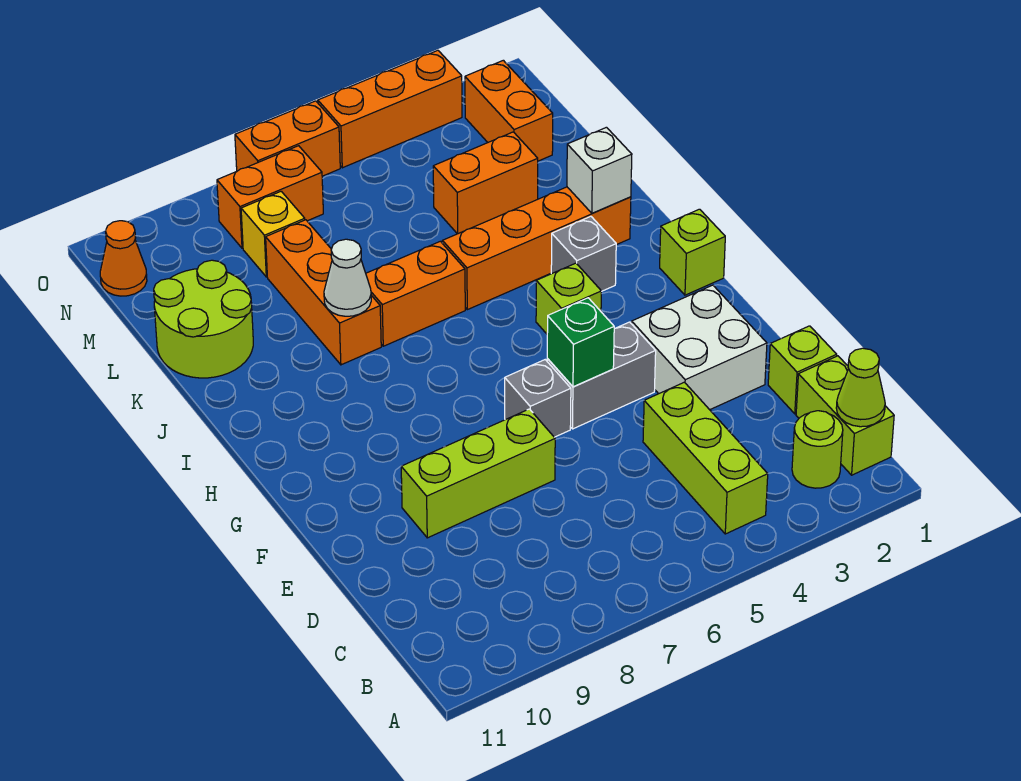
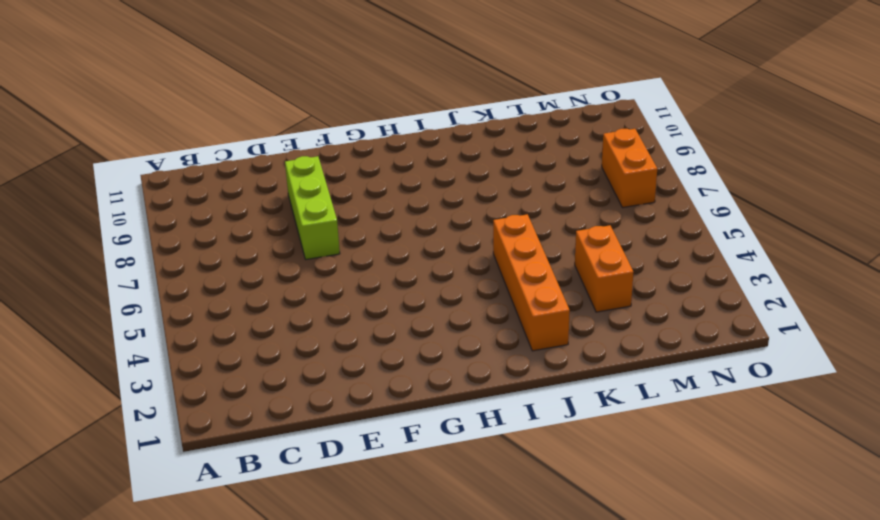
none -> lime 1x2 brick [796,356,894,475]
none -> lime 1x1 round brick [792,411,843,488]
none -> lime 1x3 brick [643,382,768,534]

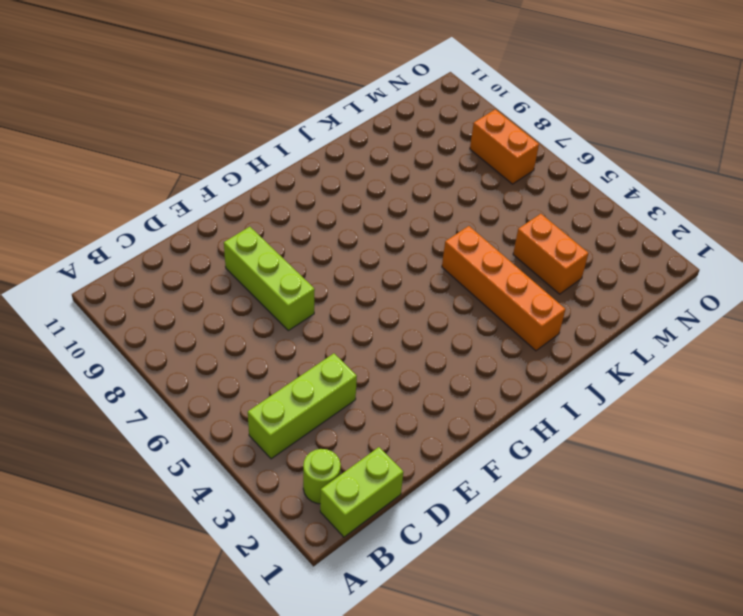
none -> lime 1x1 brick [768,326,837,414]
none -> white 2x2 brick [632,285,767,410]
none -> grey 1x2 brick [547,322,656,429]

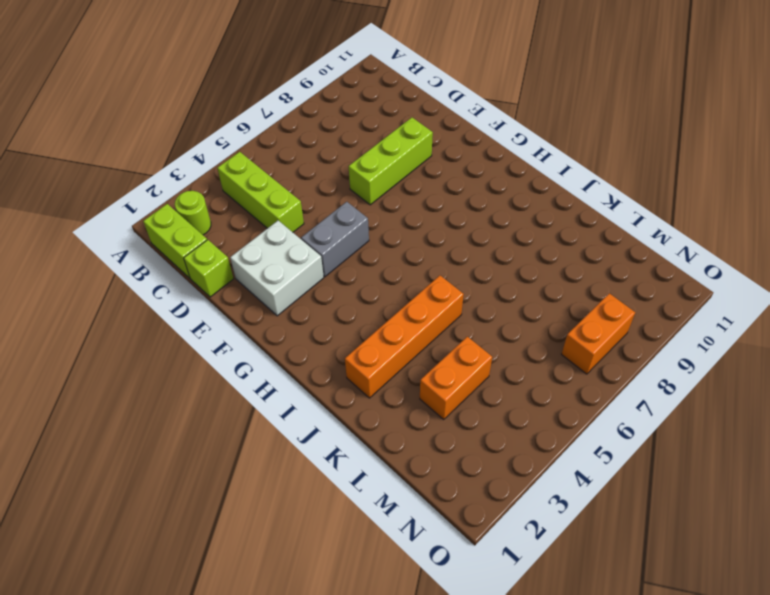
none -> grey 1x1 brick [505,360,571,437]
none -> lime 1x1 brick [660,209,725,295]
none -> lime 1x1 brick [536,263,601,334]

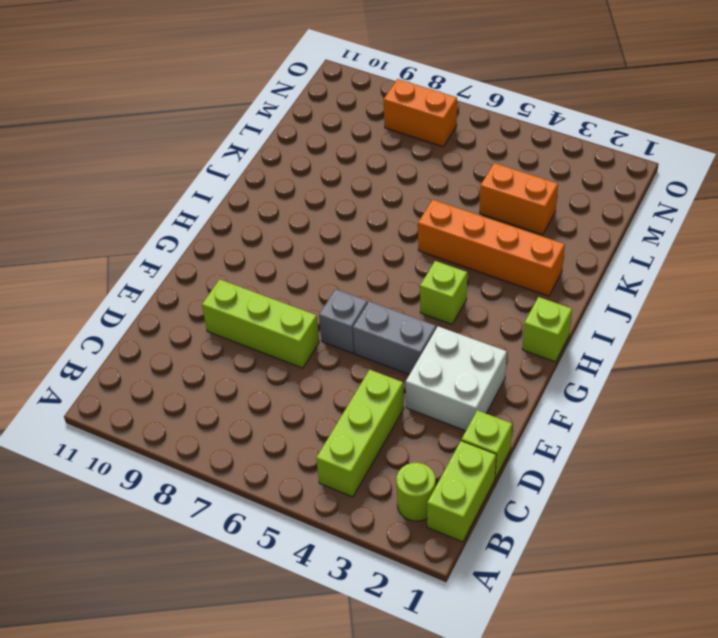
none -> grey 1x1 brick [551,216,616,291]
none -> orange 1x2 brick [366,241,465,346]
none -> orange 1x3 brick [266,220,381,365]

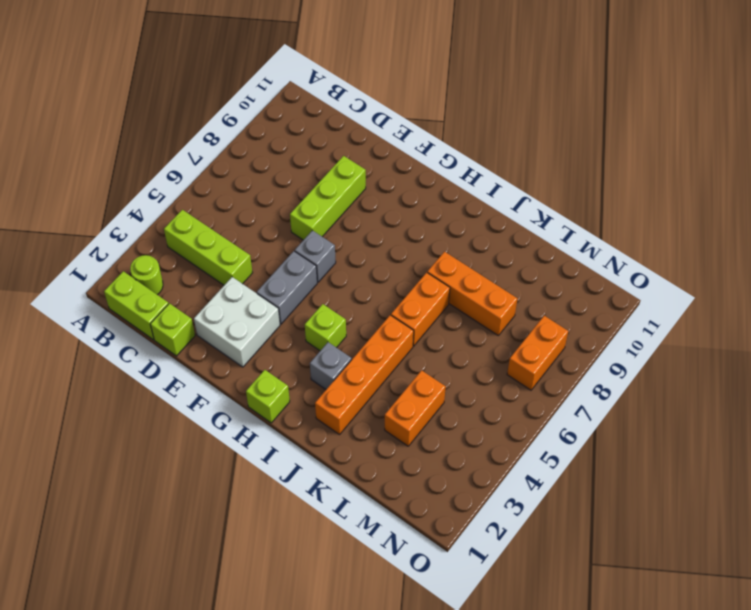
none -> lime 2x2 round brick [154,260,253,378]
none -> orange 1x2 brick [465,60,553,161]
none -> yellow 1x1 brick [241,191,305,277]

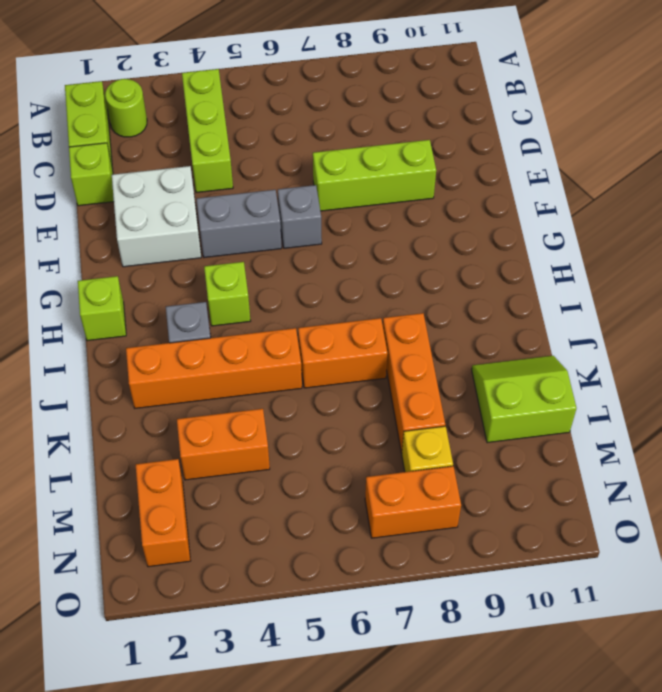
lime 2x2 slope [472,356,576,443] -> lime 2x2 round brick [154,260,253,378]
none -> orange 1x1 cone [100,221,147,296]
none -> orange 1x3 brick [318,50,462,168]
none -> orange 1x2 brick [235,101,340,176]

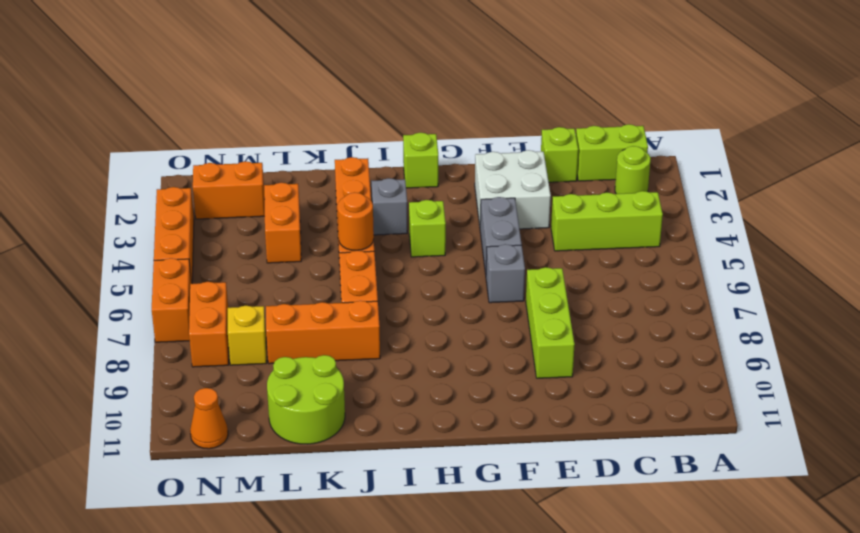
orange 1x1 round brick [338,192,374,251] -> none
none -> lime 1x1 cone [836,348,885,427]
none -> green 1x1 brick [547,298,614,387]
none -> white 1x1 brick [567,127,632,213]

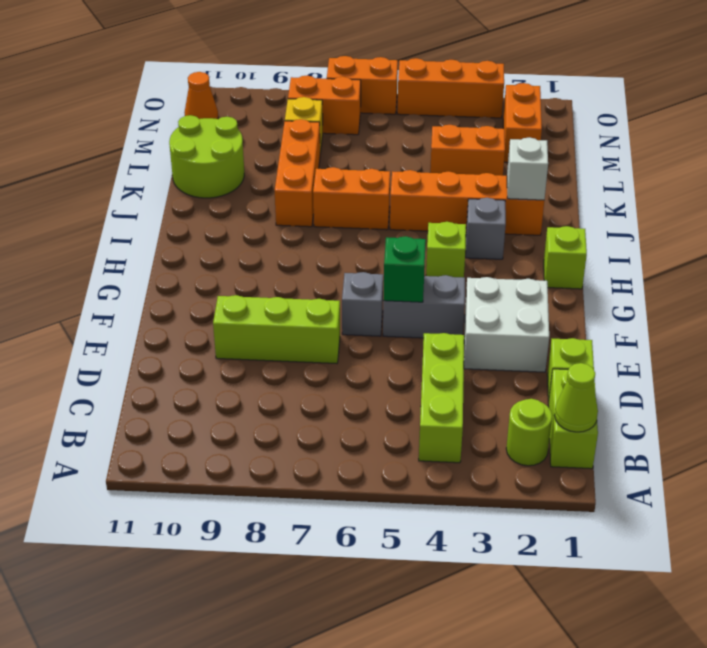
none -> white 1x1 cone [324,239,371,316]

